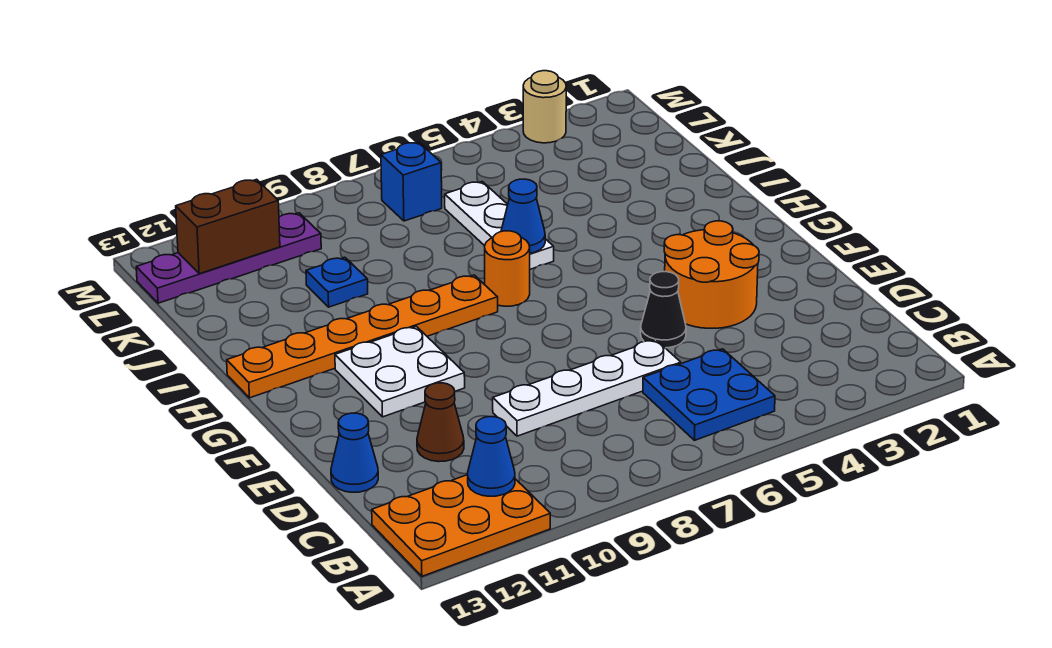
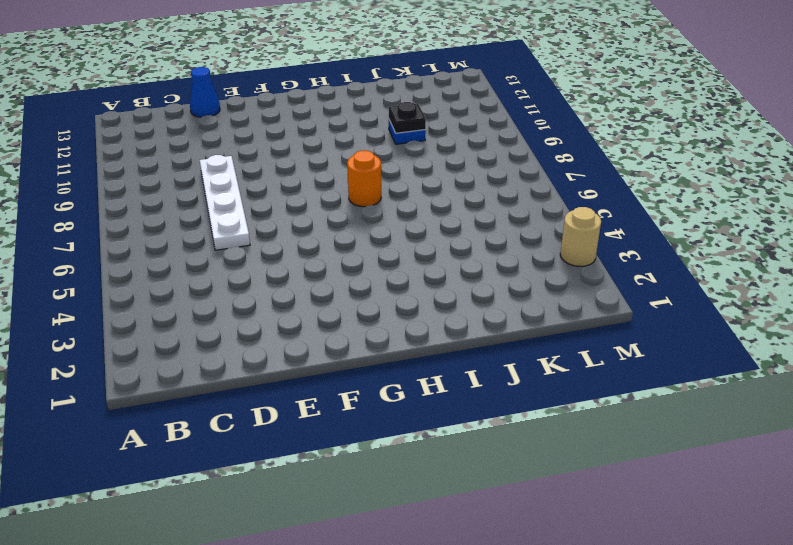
black 1x1 plate [388,102,426,133] -> none
none -> orange 2x3 plate [372,475,550,576]
none -> blue 2x2 plate [643,349,775,440]
none -> brown 1x1 cone [417,383,464,462]

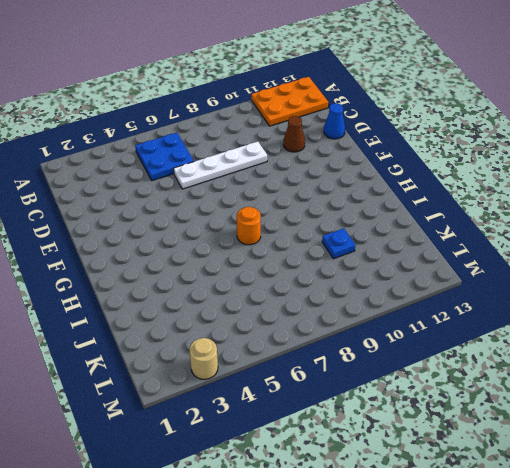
none -> orange 2x2 round brick [664,221,759,328]
none -> black 1x1 cone [641,272,686,348]
none -> white 2x2 plate [335,326,465,417]

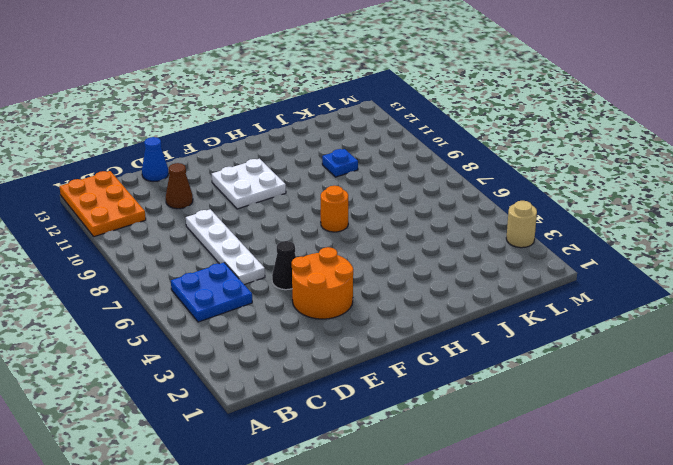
none -> orange 1x6 plate [227,275,498,398]
none -> white 1x3 plate [445,182,554,269]
none -> blue 1x1 brick [381,142,442,221]

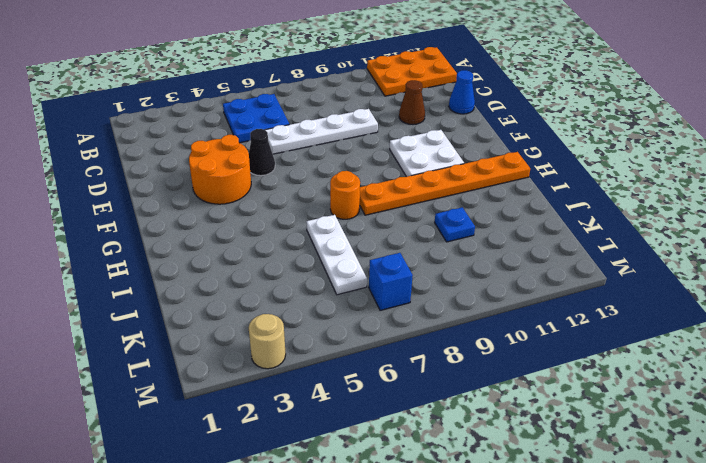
none -> purple 1x4 plate [136,213,321,303]
none -> blue 1x1 cone [468,417,515,496]
none -> blue 1x1 cone [501,179,545,253]

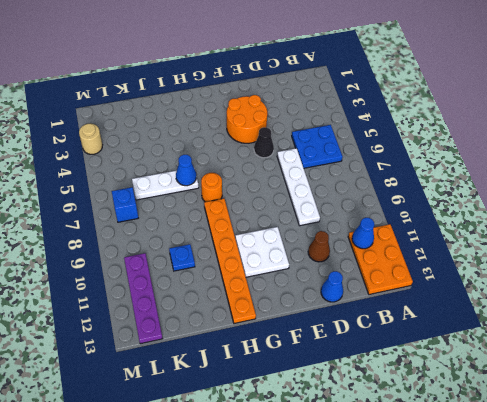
none -> brown 1x2 brick [176,179,280,274]

